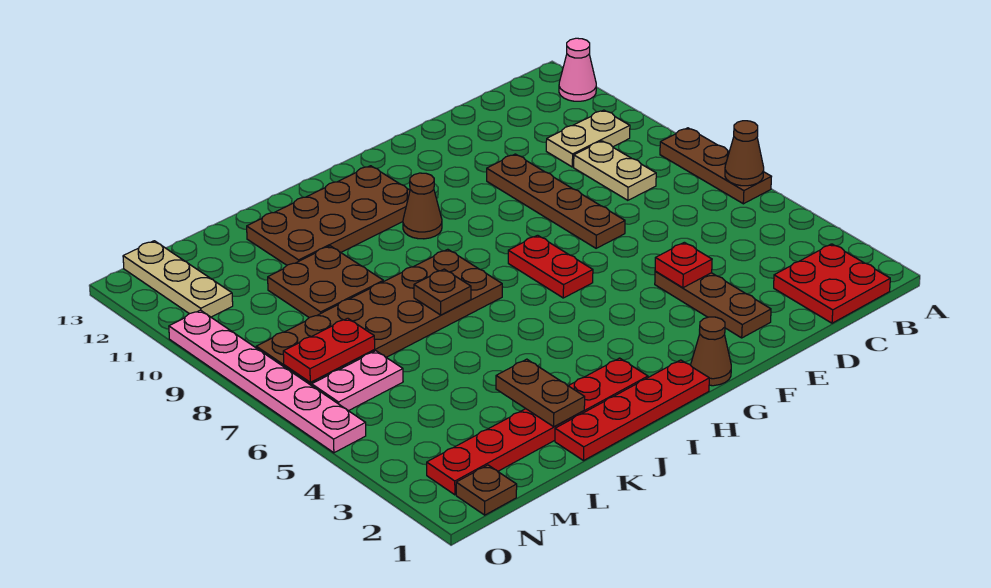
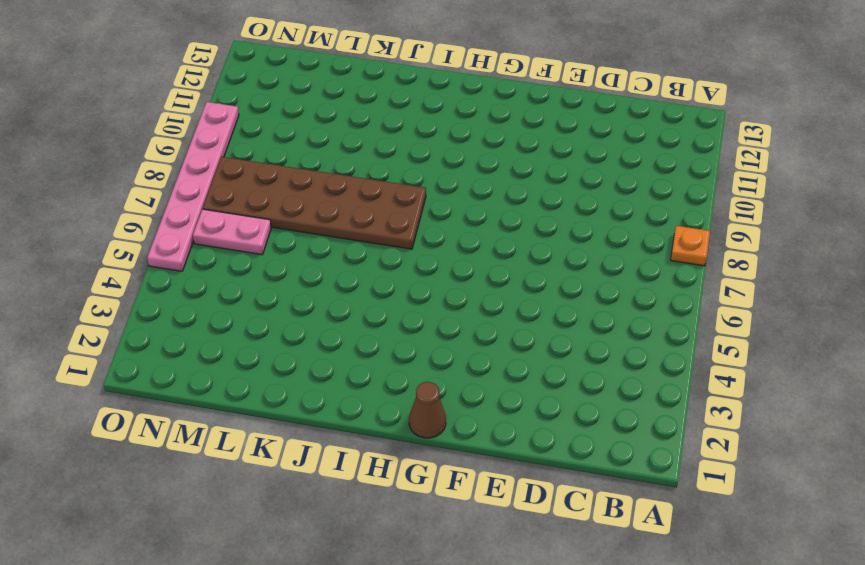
orange 1x1 plate [671,226,710,266] -> brown 1x3 plate [660,128,771,204]
none -> pink 1x1 cone [559,38,596,101]
none -> red 2x2 plate [774,244,890,323]
none -> tan 1x2 plate [546,110,630,167]

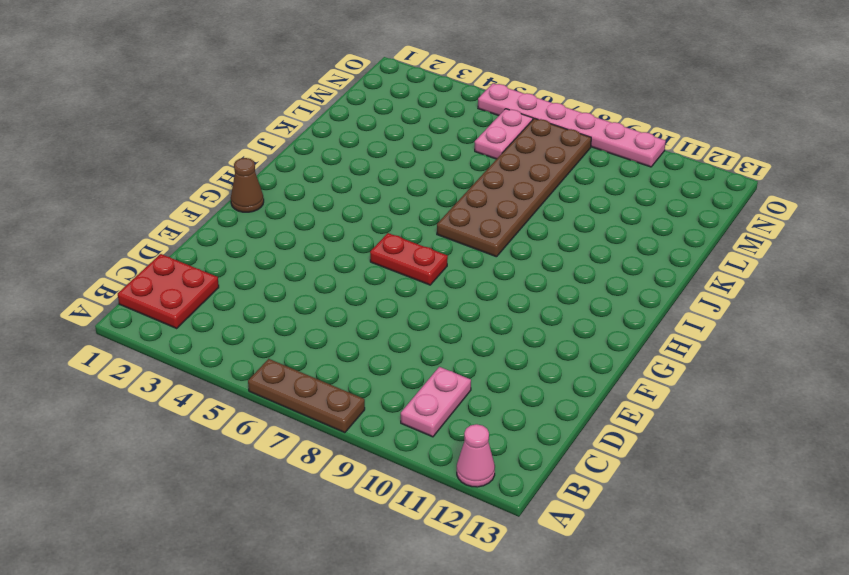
pink 1x2 plate [401,367,471,437] -> tan 1x2 plate [546,110,630,167]
none -> tan 1x2 plate [574,141,656,200]
none -> brown 1x3 plate [655,271,771,338]
none -> brown 1x4 plate [487,154,625,248]

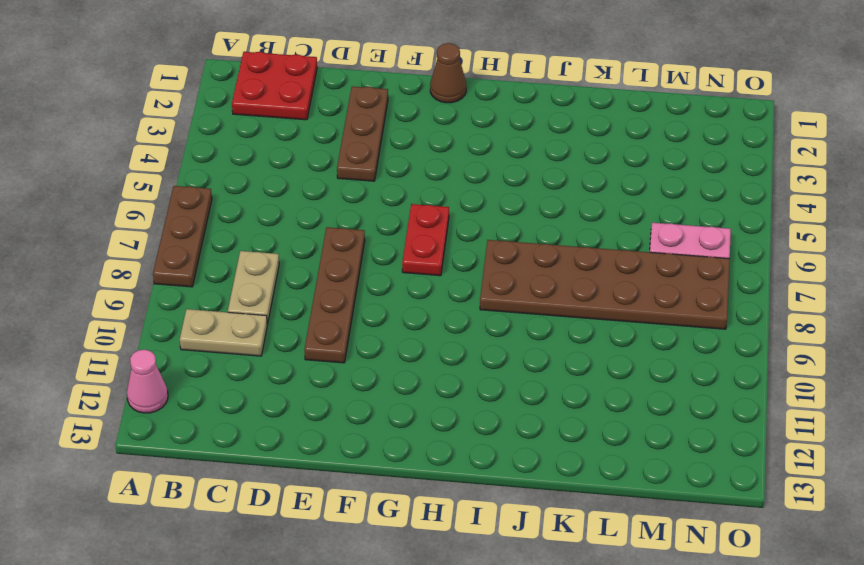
none -> red 1x4 plate [555,360,709,461]
none -> brown 1x1 cone [403,173,442,239]
none -> brown 2x4 plate [247,166,410,265]

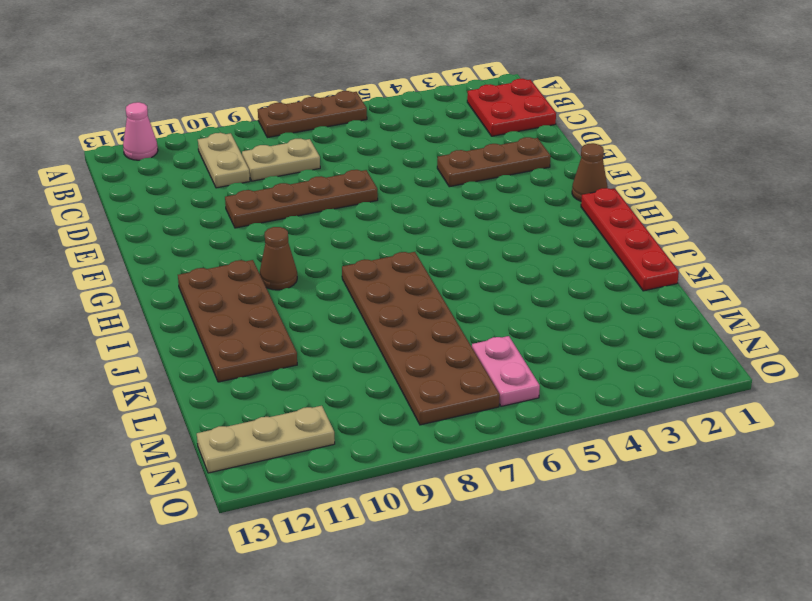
none -> red 1x2 plate [508,235,593,298]
none -> red 1x6 plate [427,358,648,495]
none -> brown 2x2 plate [268,246,383,317]

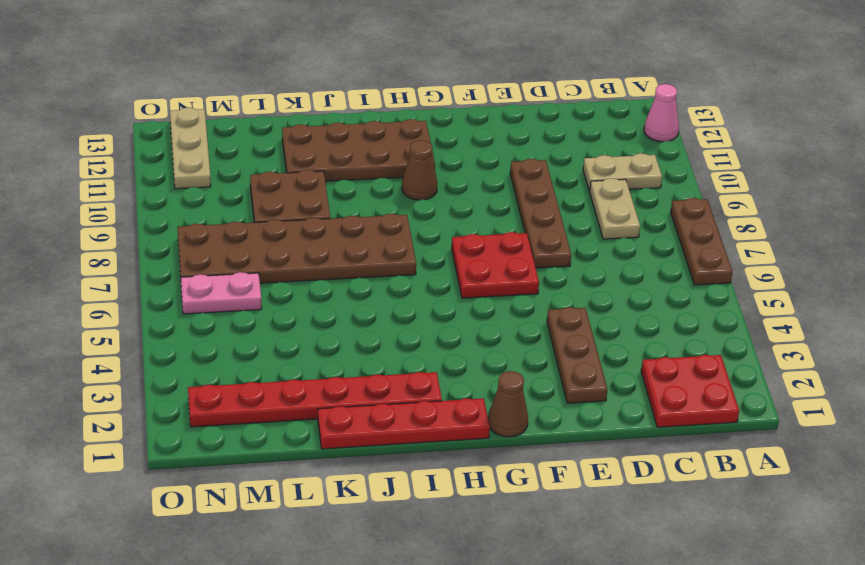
red 2x2 plate [452,232,539,298] -> red 1x2 plate [508,235,593,298]
none -> brown 1x1 plate [456,465,517,515]
none -> pink 1x6 plate [169,310,366,453]
none -> brown 1x1 cone [725,121,764,186]

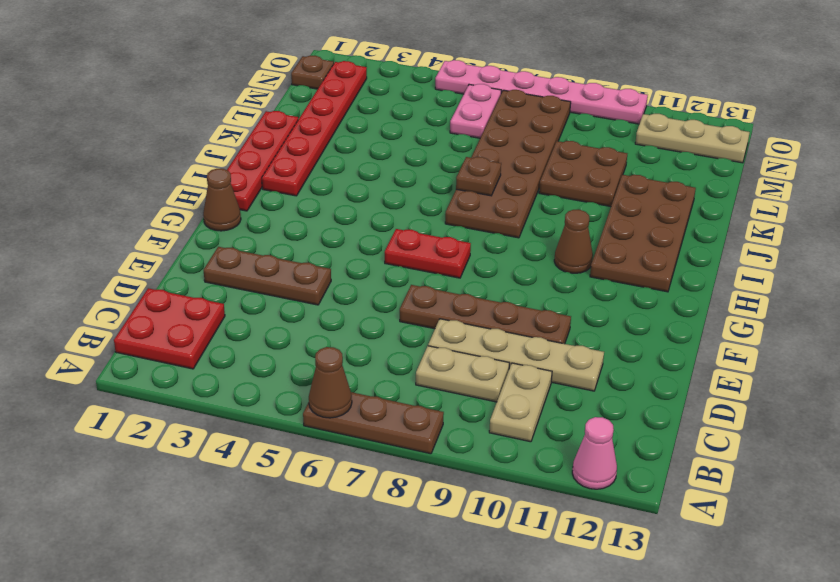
tan 1x4 plate [428,319,604,391] -> none
none -> red 1x1 plate [655,242,712,288]
none -> brown 1x2 plate [496,359,585,427]
none -> red 1x2 plate [283,318,375,382]

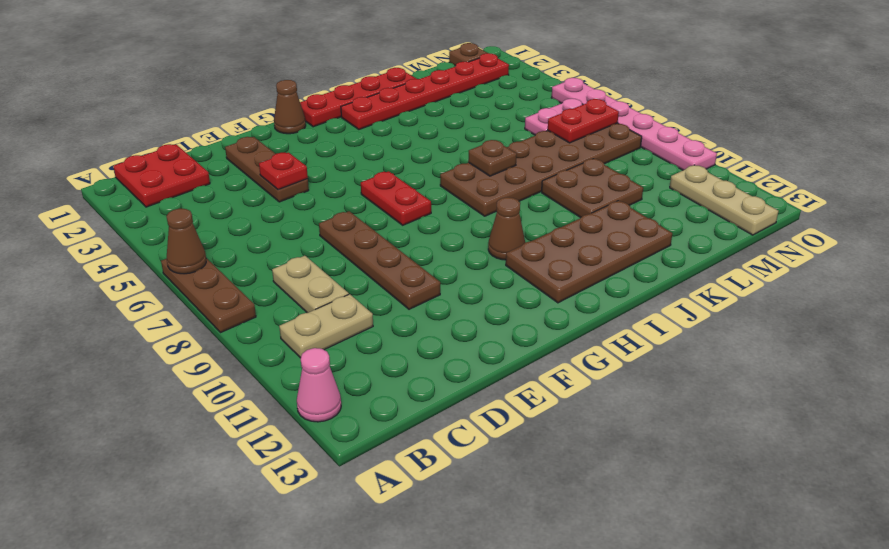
none -> brown 1x2 plate [496,359,585,427]

